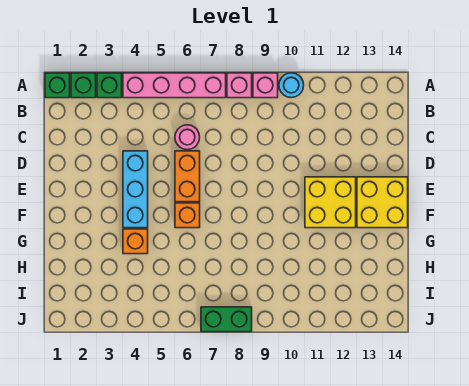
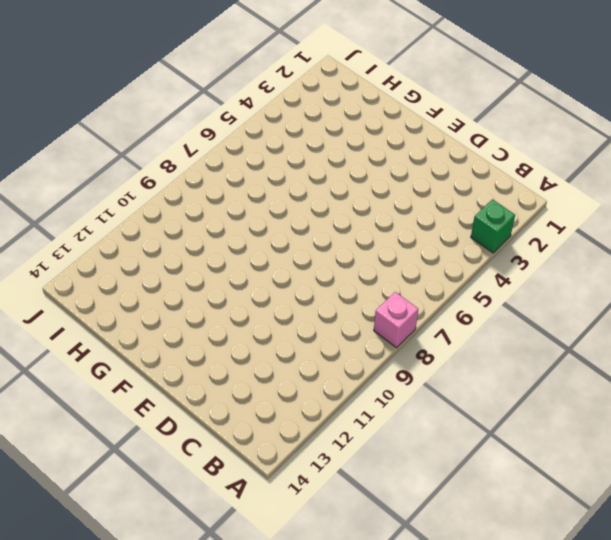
none -> green 1x1 brick [45,73,70,98]
none -> green 1x1 brick [71,73,96,98]
none -> pink 1x4 brick [123,73,226,98]

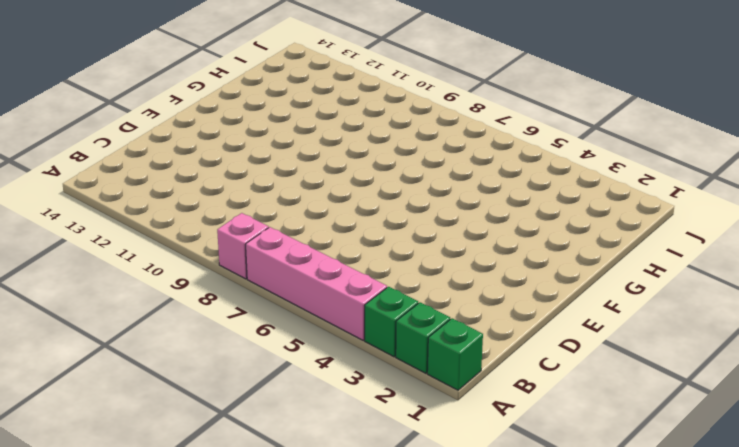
none -> pink 1x1 brick [253,73,278,98]
none -> cyan 1x1 round brick [279,73,304,98]
none -> pink 1x1 round brick [175,125,200,150]

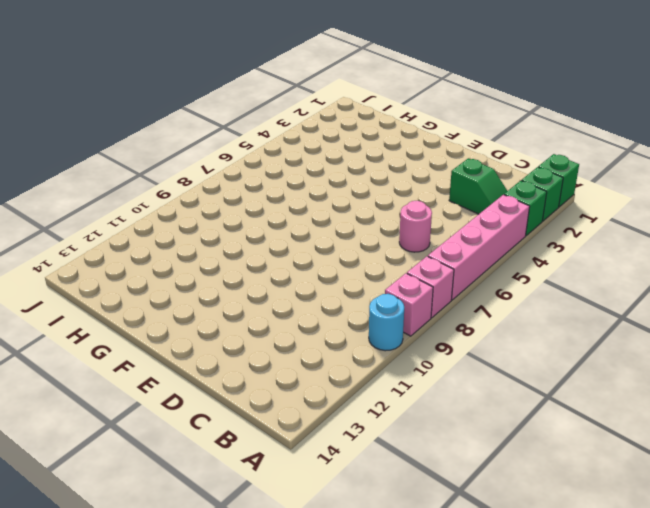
green 1x2 slope [449,158,507,214] -> none
none -> cyan 1x3 brick [123,151,148,228]
none -> orange 1x2 brick [175,151,200,202]
none -> yellow 2x2 brick [305,177,356,228]

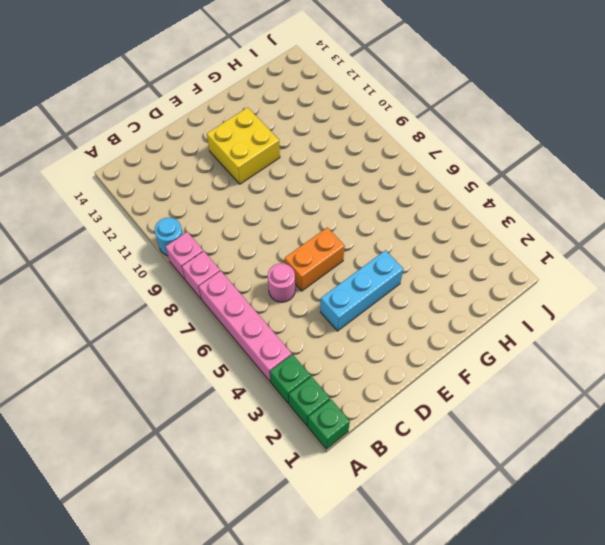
none -> yellow 2x2 brick [357,177,408,228]
none -> orange 1x1 brick [175,203,200,228]
none -> orange 1x1 brick [123,229,148,254]

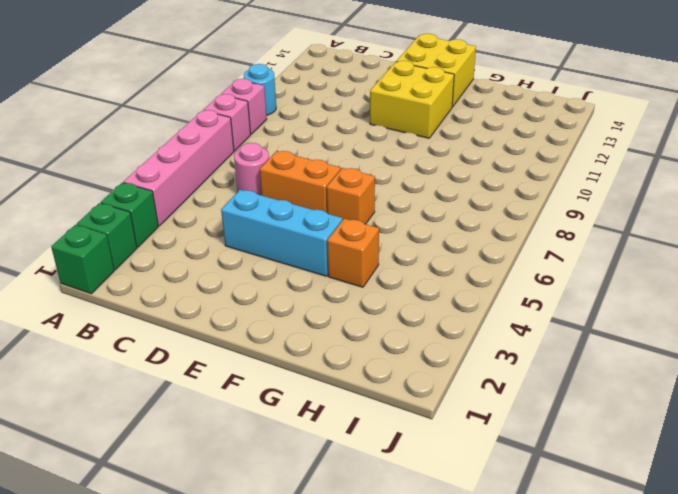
none -> green 1x2 brick [201,307,252,332]

